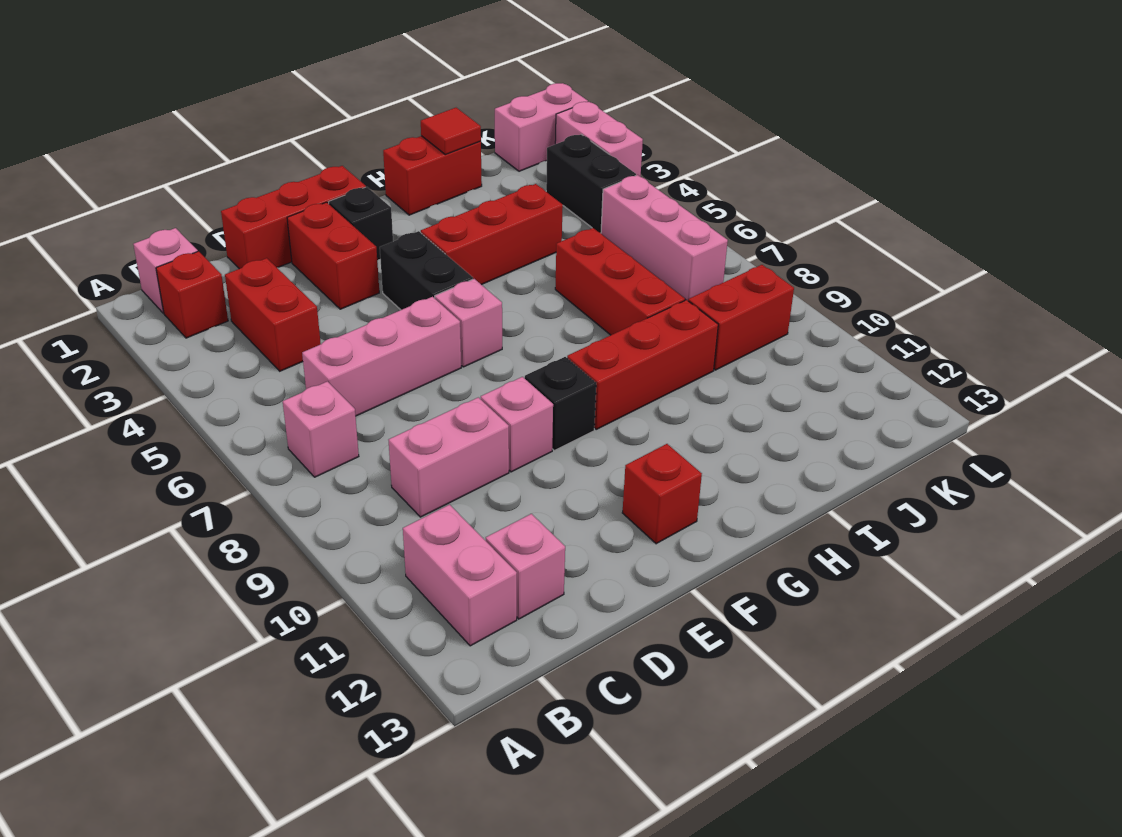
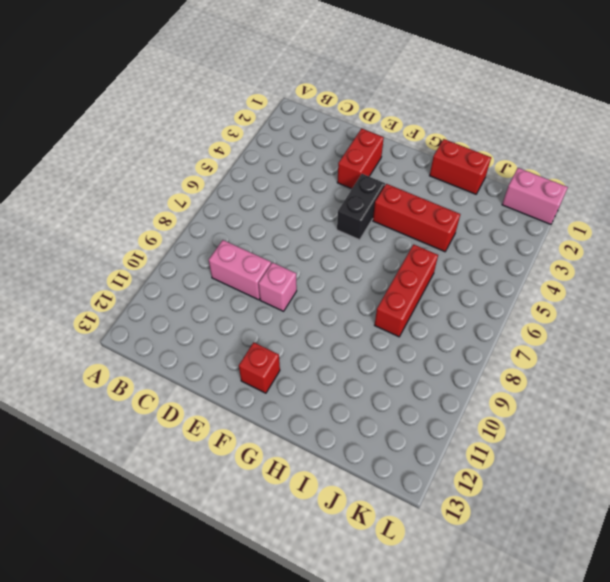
none -> pink 1x1 brick [133,228,198,313]
none -> red 1x1 brick [156,251,228,338]
none -> pink 1x1 brick [283,381,359,477]

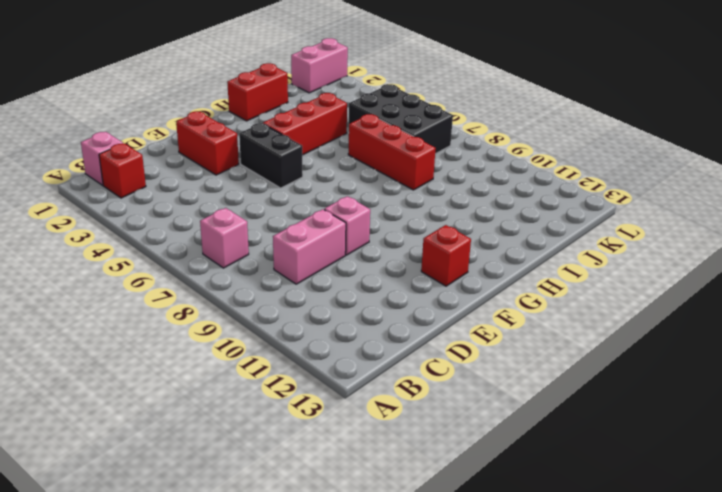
black 2x3 brick [349,84,453,154] -> pink 1x3 brick [601,175,728,300]
none -> pink 1x2 brick [403,505,517,646]
none -> red 1x2 brick [225,258,321,371]
none -> pink 1x3 brick [302,297,461,416]

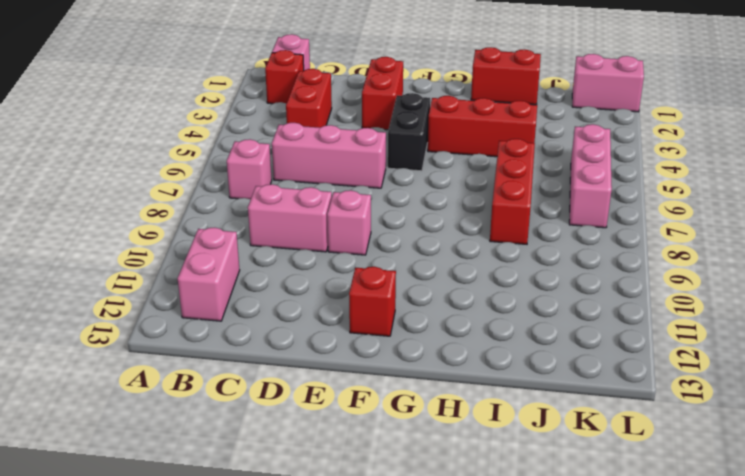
none -> pink 1x1 brick [486,514,565,619]
none -> red 1x3 brick [221,166,366,269]
none -> black 1x1 brick [329,187,393,260]

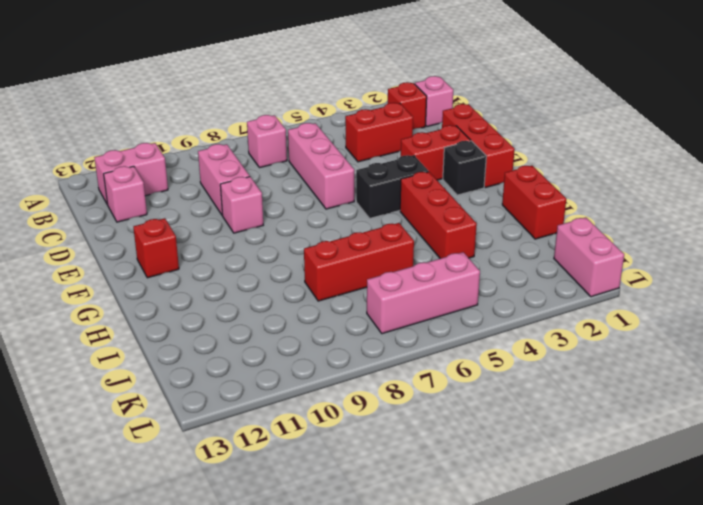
none -> pink 1x1 brick [435,279,502,367]
none -> black 1x1 brick [525,357,596,450]
none -> red 1x3 brick [567,300,718,429]

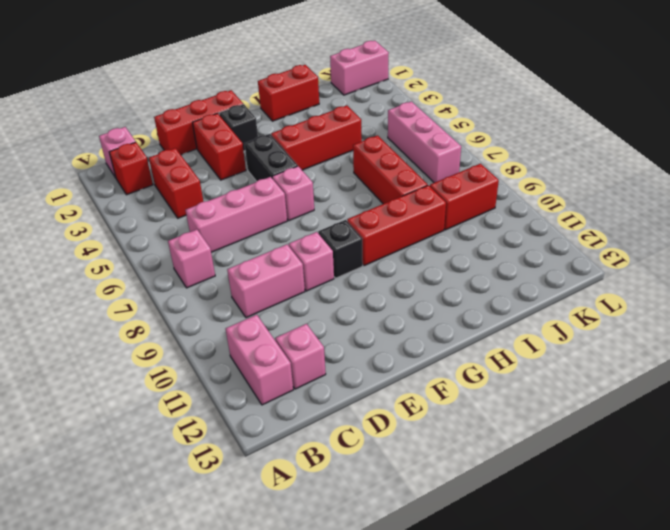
none -> red 1x1 brick [622,444,702,544]
none -> black 1x2 brick [546,134,636,233]
none -> pink 1x2 brick [555,102,643,177]

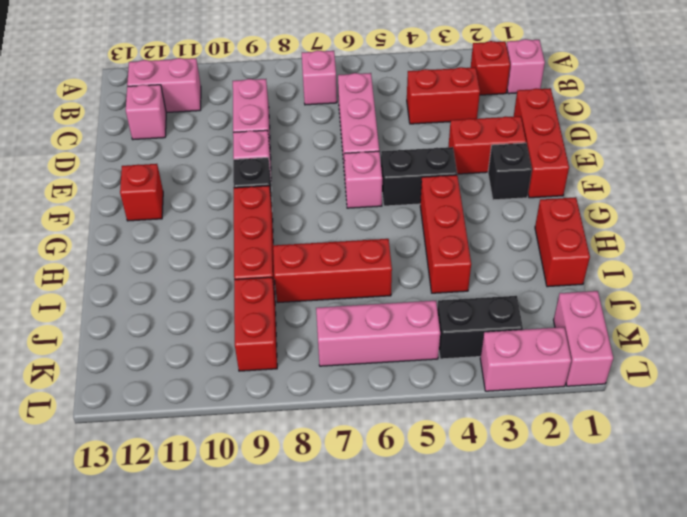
none -> red 1x1 tile [421,108,481,155]

